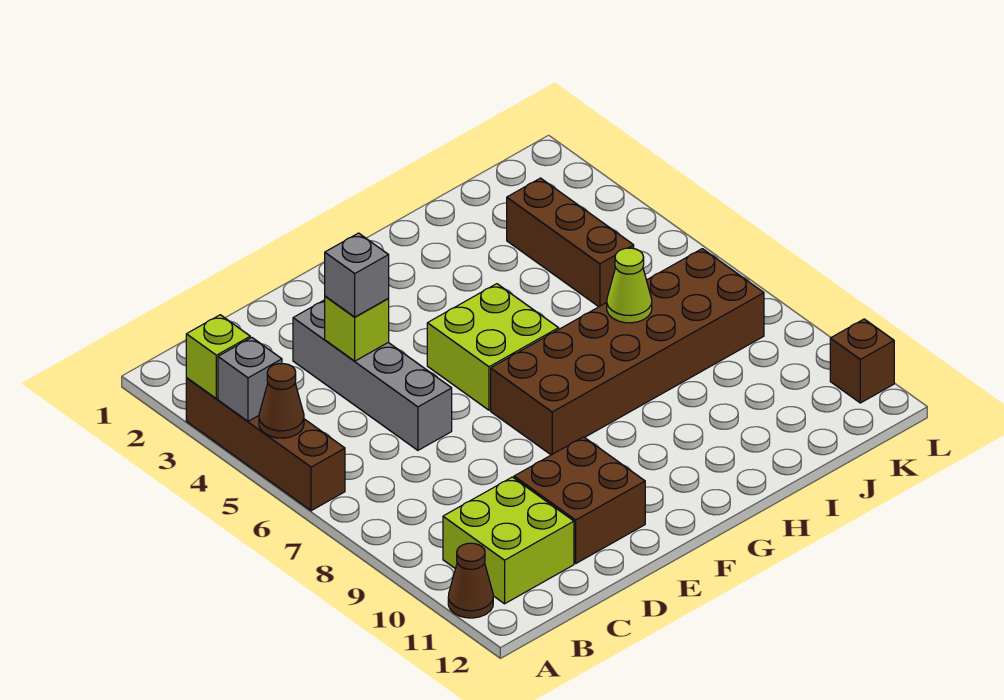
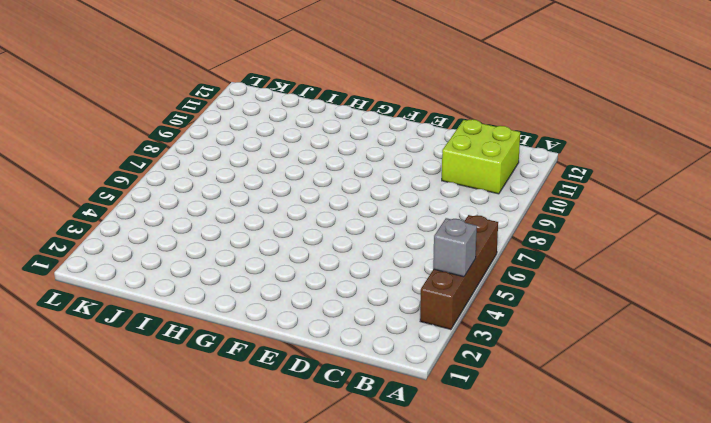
none -> brown 1x1 cone [448,543,493,618]
none -> grey 1x4 brick [293,300,452,450]
none -> brown 2x2 brick [514,437,645,563]

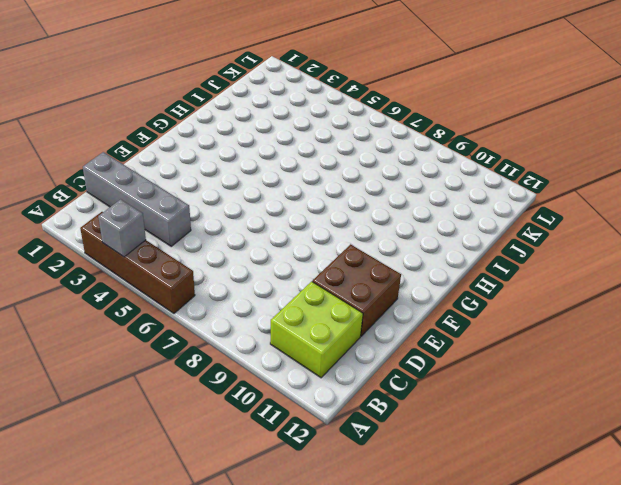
grey 1x4 brick [83,152,191,246] -> grey 1x4 brick moved to [293,300,452,450]
none -> brown 1x1 cone [448,543,493,618]
none -> lime 2x2 brick [427,284,559,410]
none -> brown 2x6 brick [491,249,764,455]

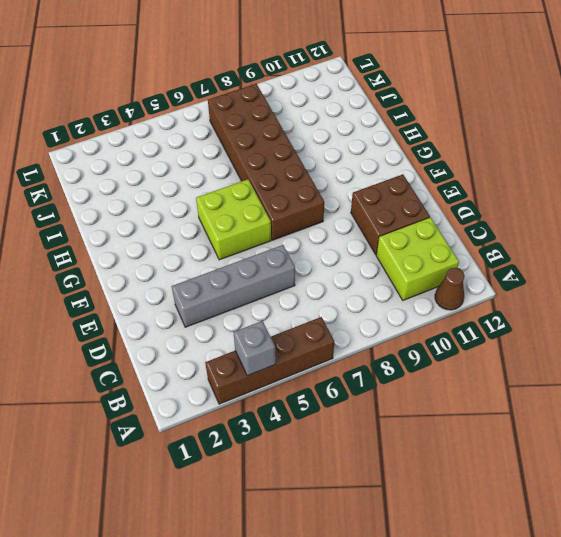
none -> brown 1x3 brick [507,178,634,307]
none -> brown 1x1 brick [830,319,894,403]
none -> lime 1x1 brick [186,315,250,399]

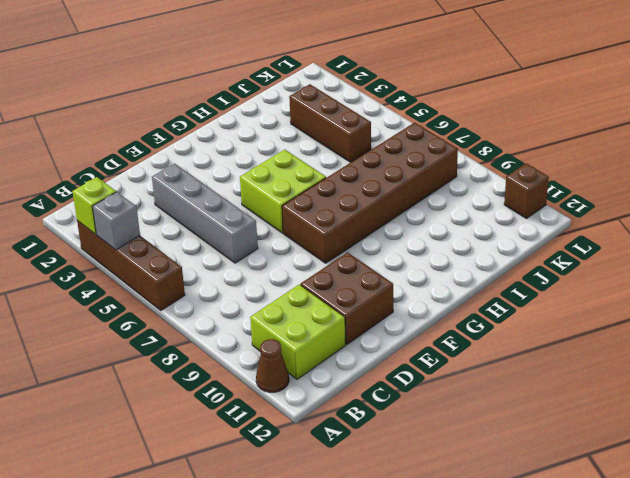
none -> brown 1x1 cone [259,364,304,438]
none -> lime 1x1 brick [325,296,389,361]
none -> lime 1x1 cone [607,248,652,323]

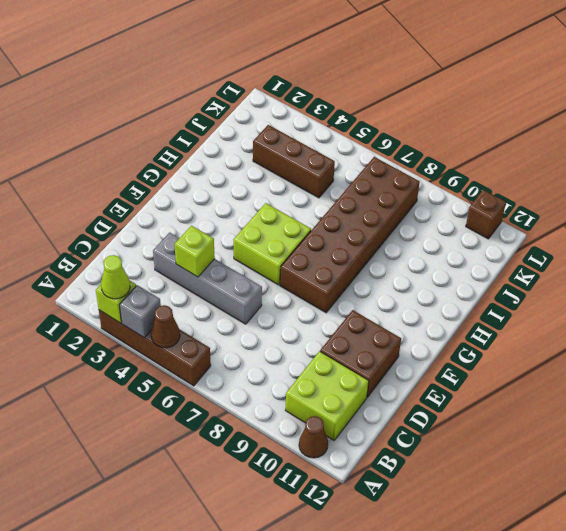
lime 1x1 cone [101,255,130,299] -> lime 1x1 cone moved to [607,248,652,323]
none -> grey 1x1 brick [325,233,389,317]

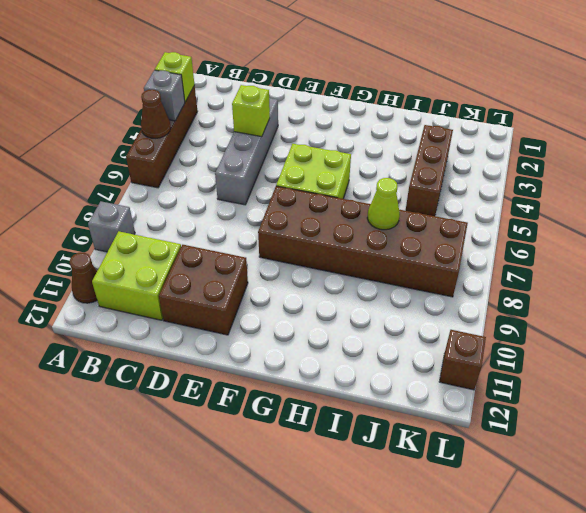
grey 1x1 brick [88,201,135,252] -> grey 1x1 brick moved to [325,233,389,317]

